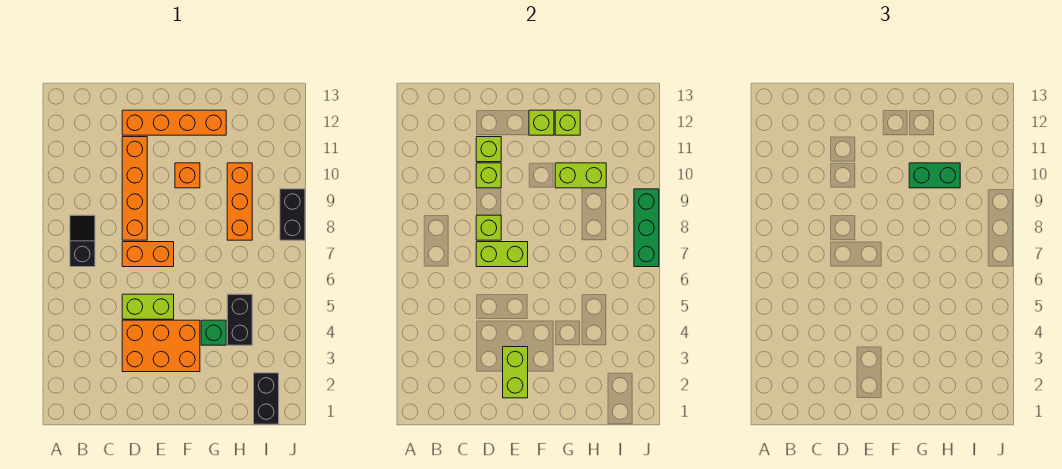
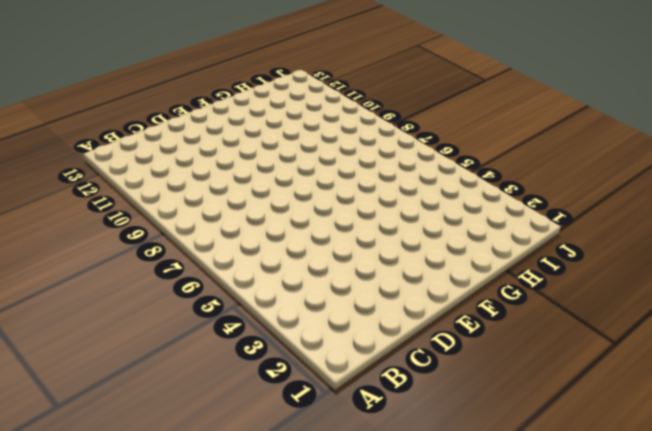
none -> black 1x2 slope [70,215,95,267]
none -> orange 2x3 brick [122,320,200,372]
none -> lime 1x2 brick [122,294,174,319]

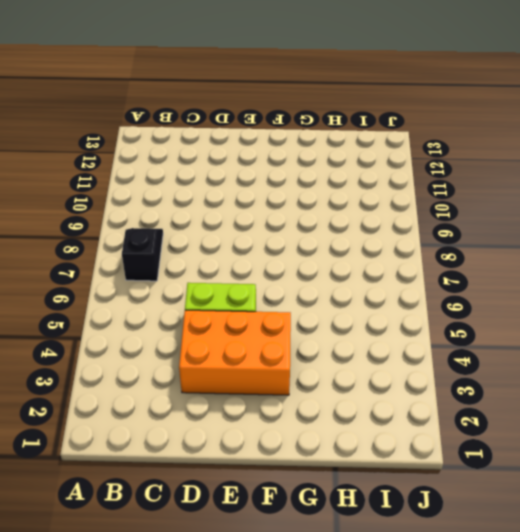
none -> orange 1x2 brick [122,242,174,267]
none -> orange 1x4 brick [122,137,147,240]
none -> orange 1x4 brick [122,110,226,135]

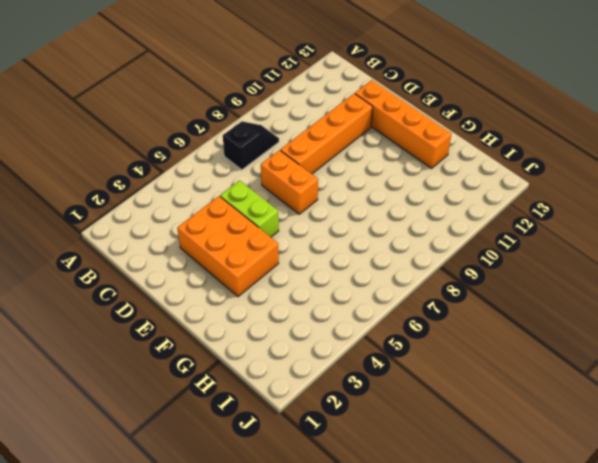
none -> orange 1x1 brick [175,163,200,188]
none -> green 1x1 brick [201,320,226,345]
none -> black 1x2 brick [227,294,252,345]

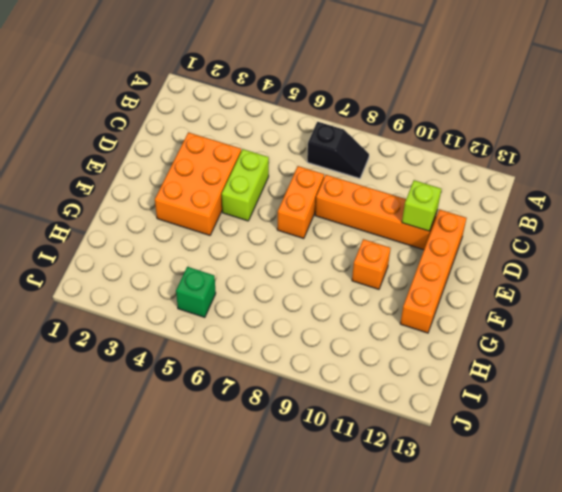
green 1x1 brick [176,267,216,317] -> green 1x1 brick moved to [201,320,226,345]
none -> black 1x2 brick [227,294,252,345]
none -> orange 1x3 brick [227,163,252,240]
none -> black 1x2 brick [254,373,279,424]

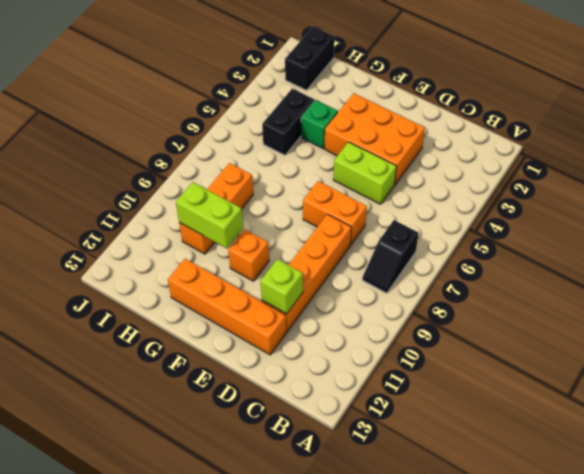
none -> black 1x2 brick [280,189,305,240]
none -> lime 1x2 brick [476,242,528,267]
none -> lime 1x1 brick [476,215,501,240]

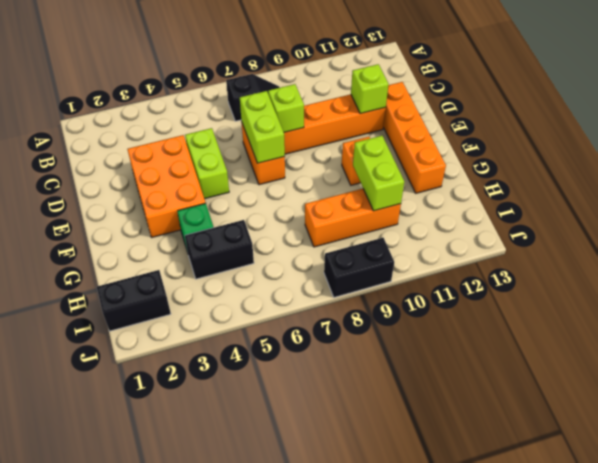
none -> lime 1x1 brick [476,163,501,188]
none -> lime 1x2 brick [503,347,528,398]
none -> lime 1x1 brick [529,110,554,135]

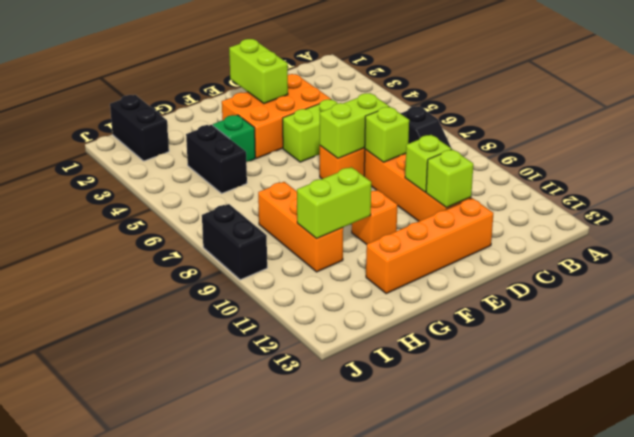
none -> lime 1x1 brick [529,110,554,135]
none -> lime 1x1 brick [555,110,580,135]
none -> green 1x3 brick [634,189,659,267]

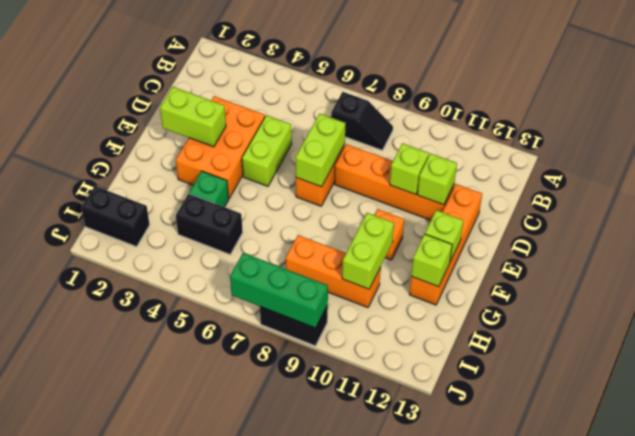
none -> lime 1x1 brick [476,215,501,240]
none -> green 1x2 brick [909,163,960,188]

